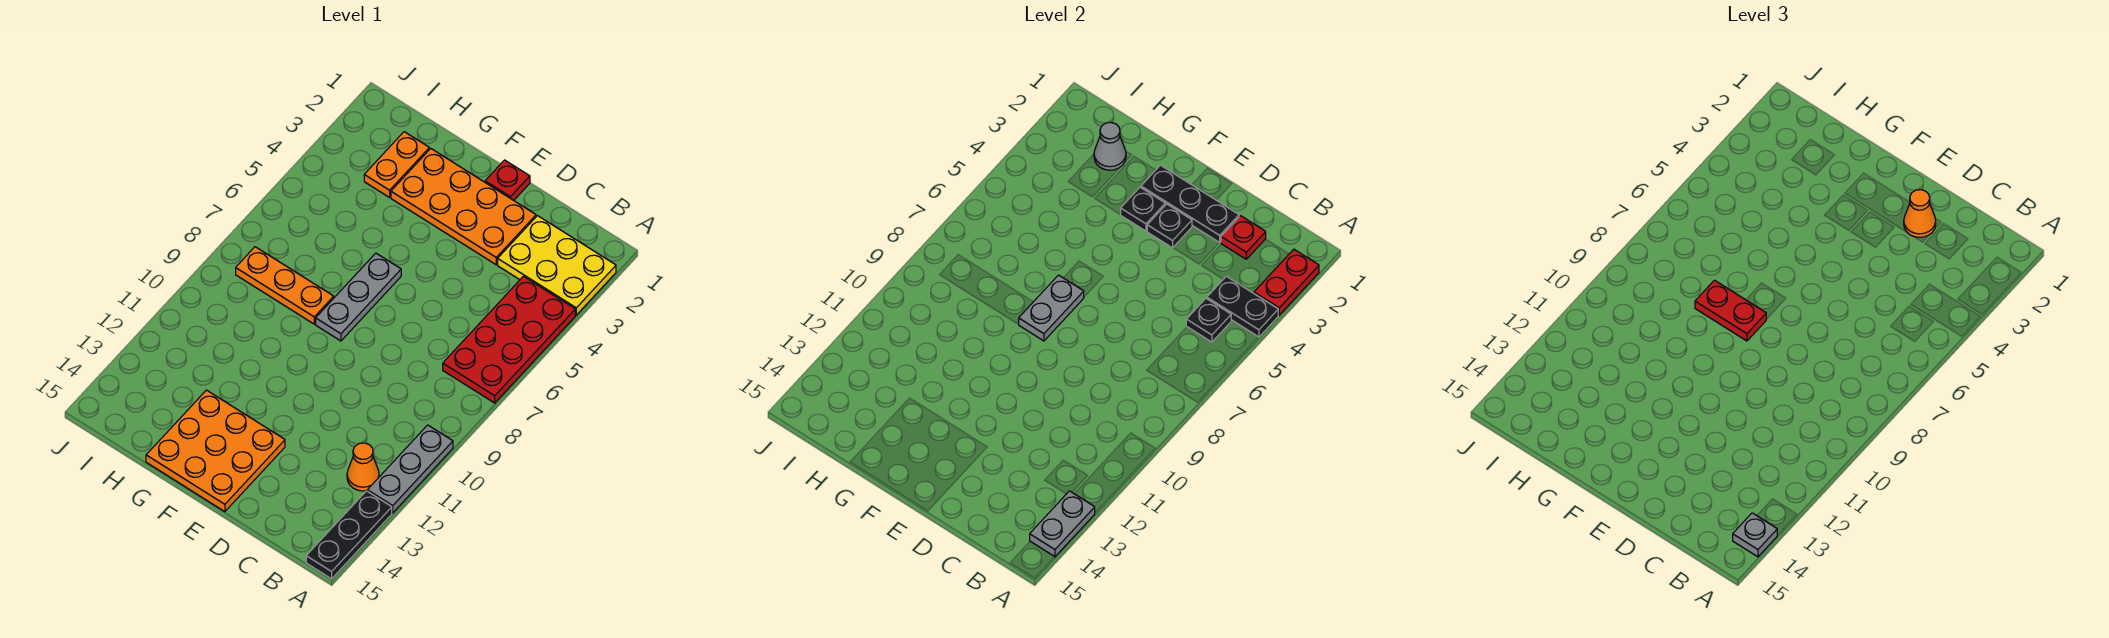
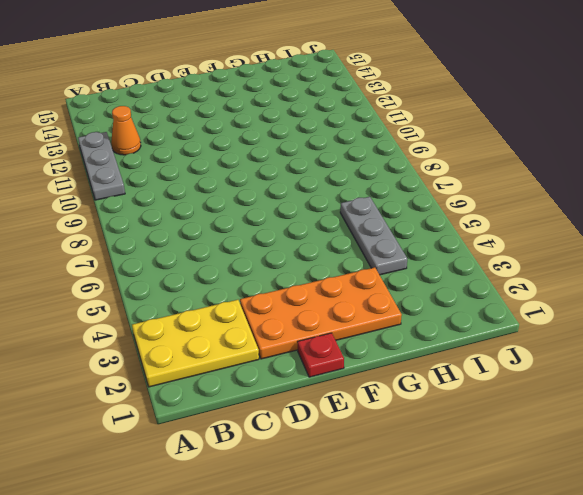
grey 1x3 plate [340,197,407,275] -> grey 1x3 plate moved to [316,253,401,341]
none -> red 2x4 plate [443,276,575,403]
none -> black 1x3 plate [306,491,392,579]
none -> orange 3x3 plate [146,390,285,512]

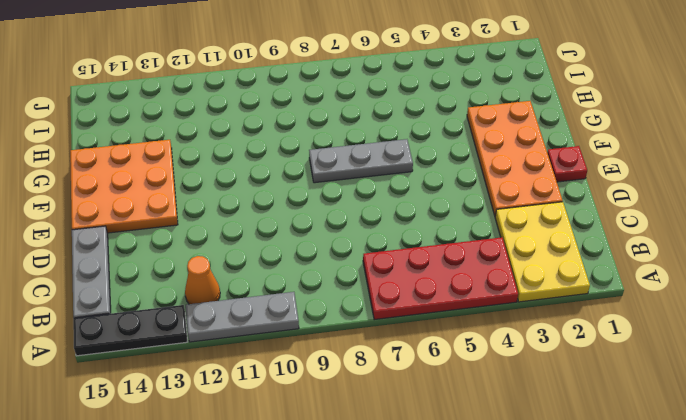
grey 1x3 plate [72,226,111,318] -> none
none -> orange 1x3 plate [236,247,334,324]
none -> orange 1x2 plate [364,132,429,197]
none -> red 1x2 plate [1254,249,1319,315]

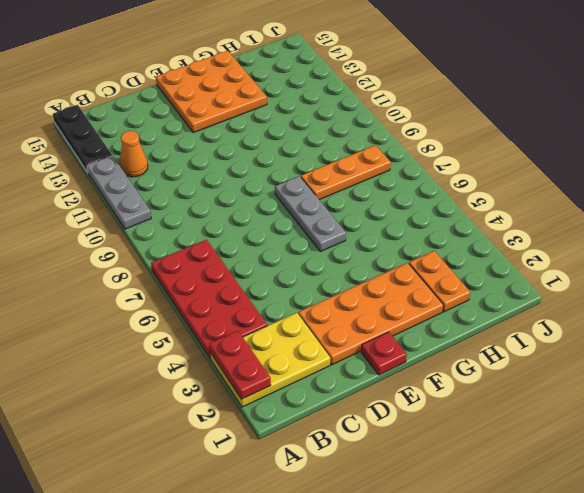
none -> black 1x2 plate [1207,276,1278,337]
none -> grey 1x2 plate [1030,491,1095,557]
none -> black 1x1 plate [1186,299,1231,342]

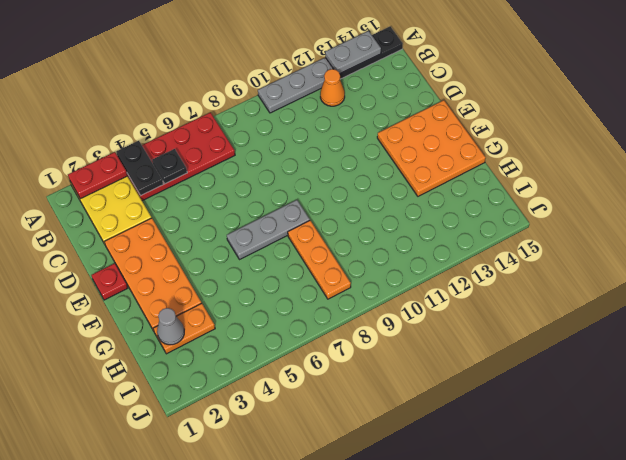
none -> red 1x1 plate [1221,216,1266,259]
none -> black 1x3 plate [1141,165,1239,243]
none -> black 1x1 plate [1147,204,1192,248]

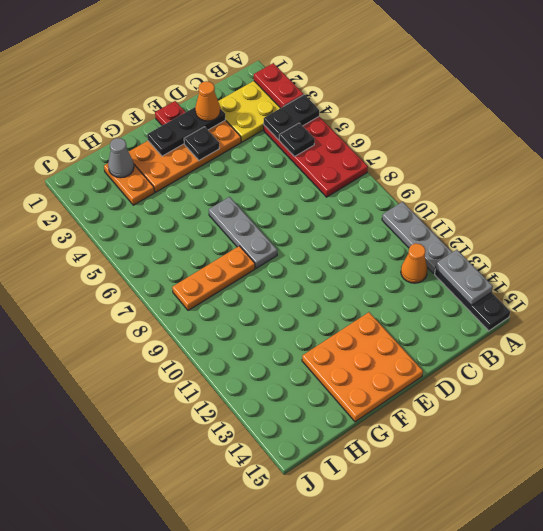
none -> red 1x1 plate [1221,216,1266,259]
none -> black 1x1 plate [1121,187,1165,231]
none -> grey 1x2 plate [1019,275,1084,341]

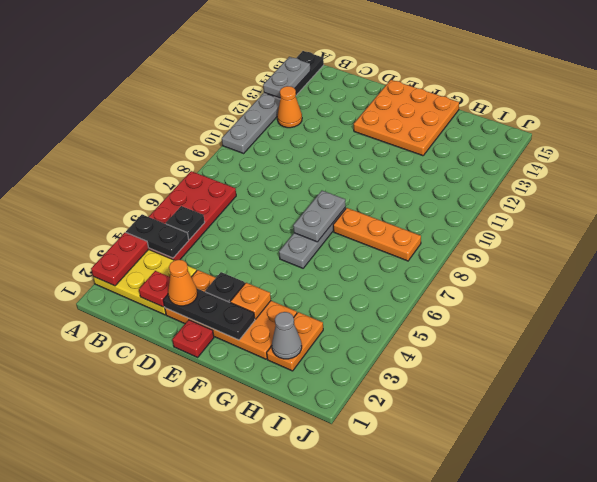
orange 1x1 plate [230,283,271,319] -> black 1x1 plate [1121,187,1165,231]
none -> grey 1x1 plate [1733,513,1777,557]
none -> red 1x2 plate [1695,280,1766,341]

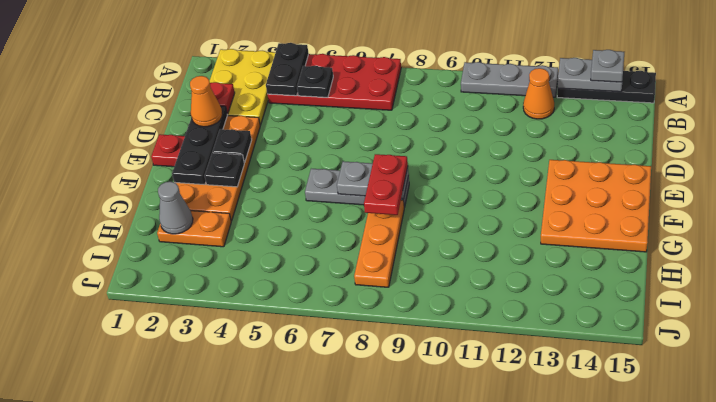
none -> red 1x2 plate [1254,249,1319,315]

